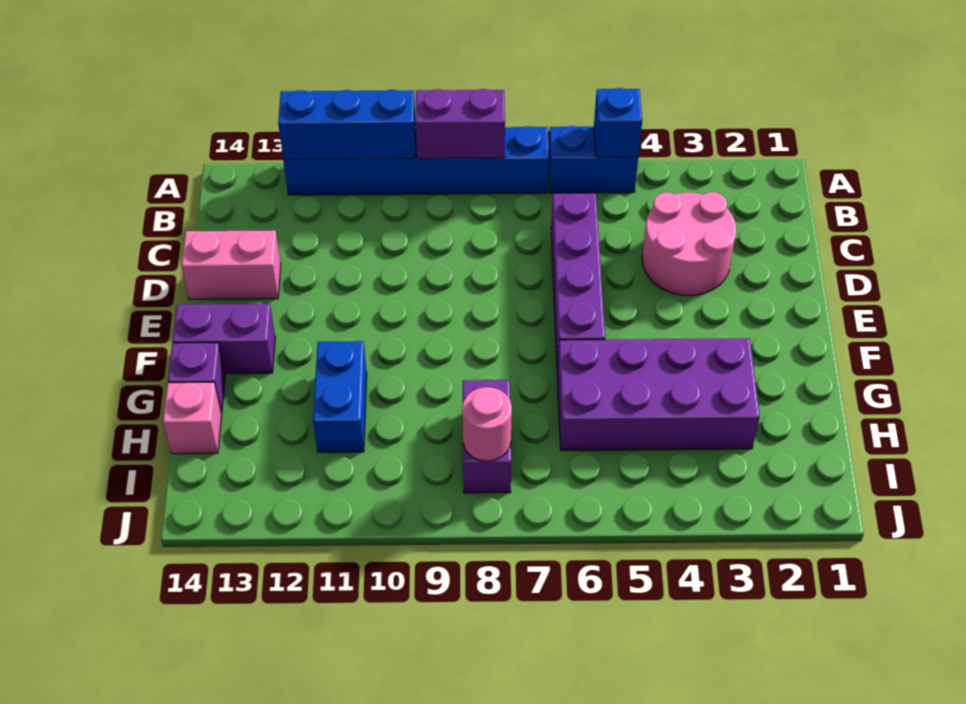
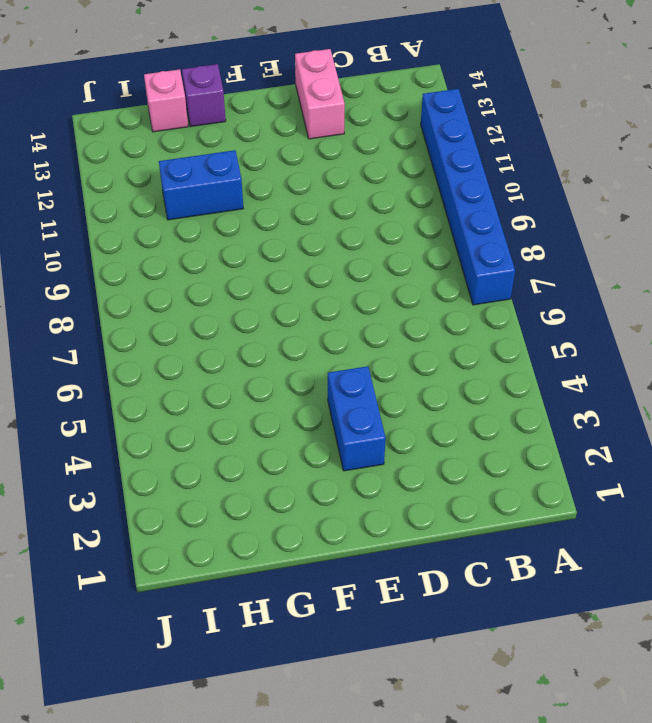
blue 1x2 brick [328,366,386,471] -> blue 1x2 brick moved to [549,126,638,193]
none -> pink 2x2 round brick [642,192,736,296]
none -> purple 1x4 brick [551,193,605,368]
none -> purple 1x2 brick [173,304,275,374]

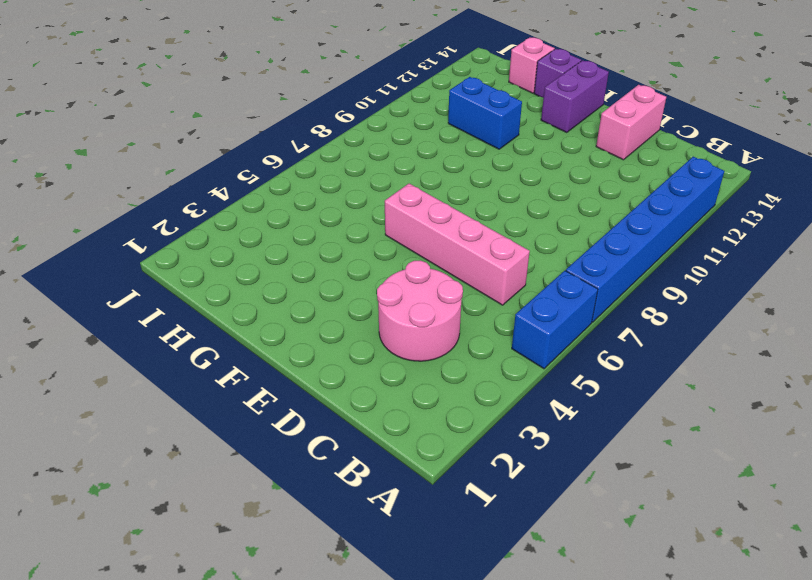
pink 1x4 brick [385,184,530,305] -> purple 1x4 brick [551,193,605,368]
none -> purple 2x4 brick [557,338,760,450]
none -> purple 1x2 brick [463,380,511,493]
none -> blue 1x1 brick [594,88,642,157]

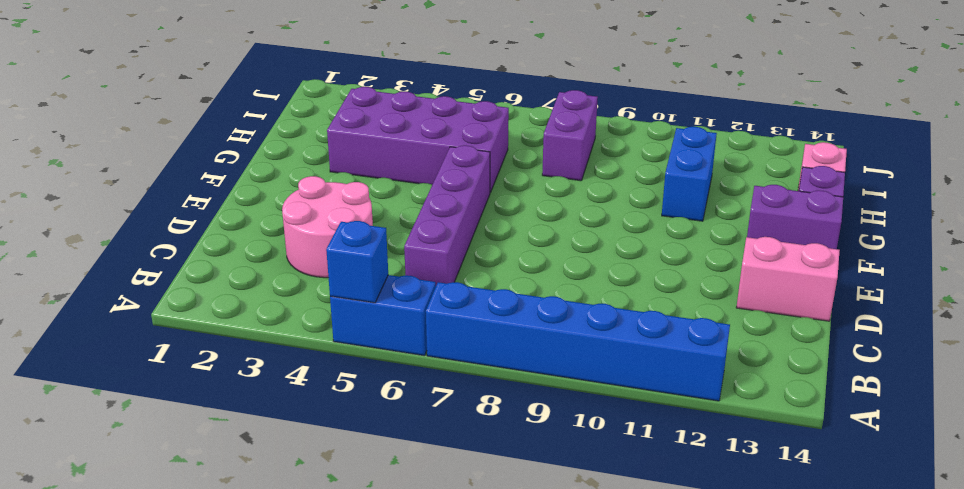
none -> purple 1x2 brick [416,89,505,159]
none -> blue 1x3 brick [278,90,416,160]
none -> pink 1x1 round brick [462,387,512,461]

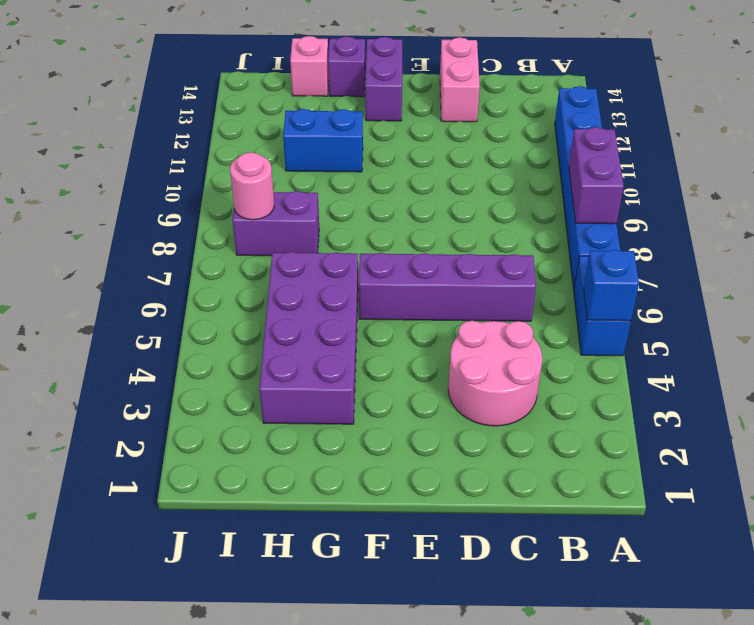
none -> blue 1x3 brick [278,90,416,160]

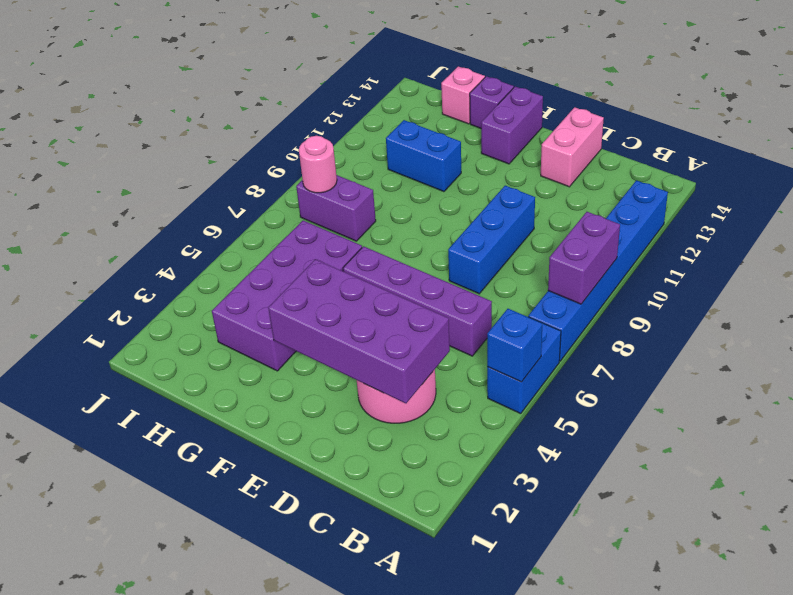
purple 2x4 brick [268,259,450,403] -> none
blue 1x3 brick [448,186,535,294] -> blue 1x3 brick moved to [278,90,416,160]

